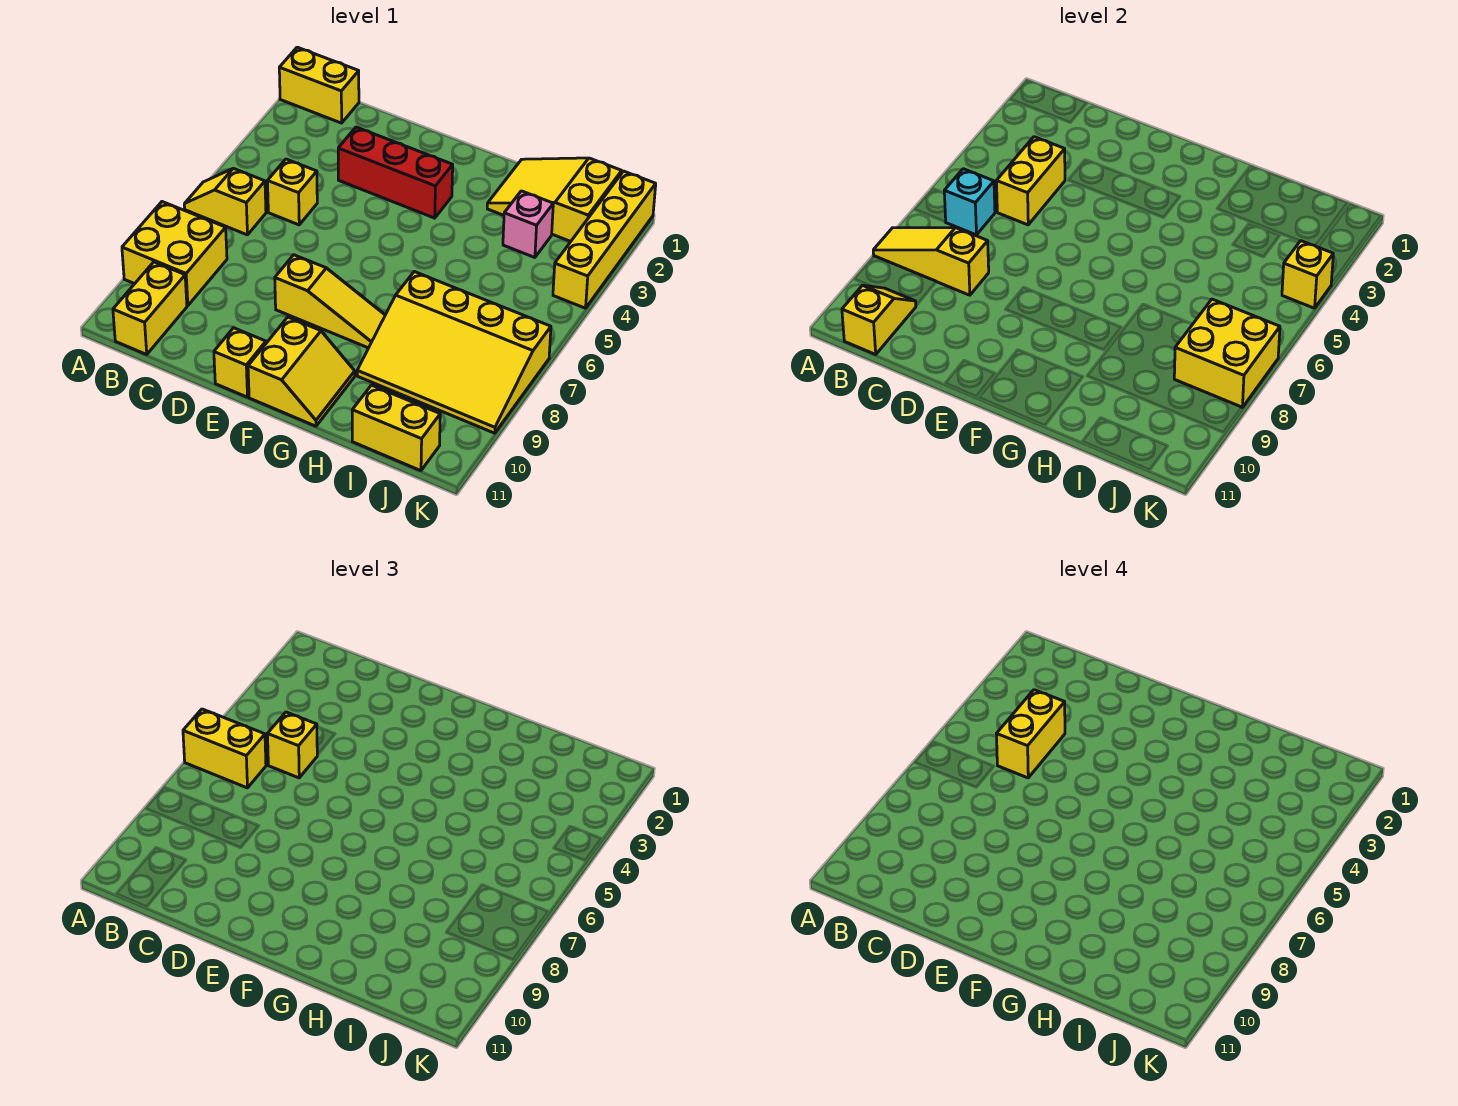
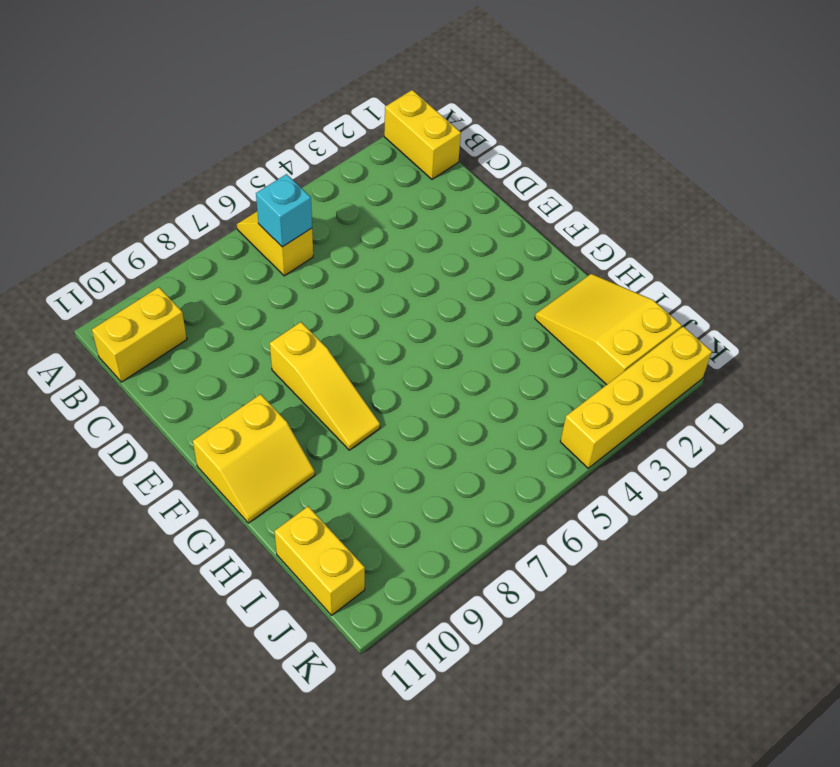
none -> yellow 2x2 brick [122,202,227,306]
none -> yellow 1x1 brick [268,159,317,225]
none -> red 1x3 brick [338,127,453,218]

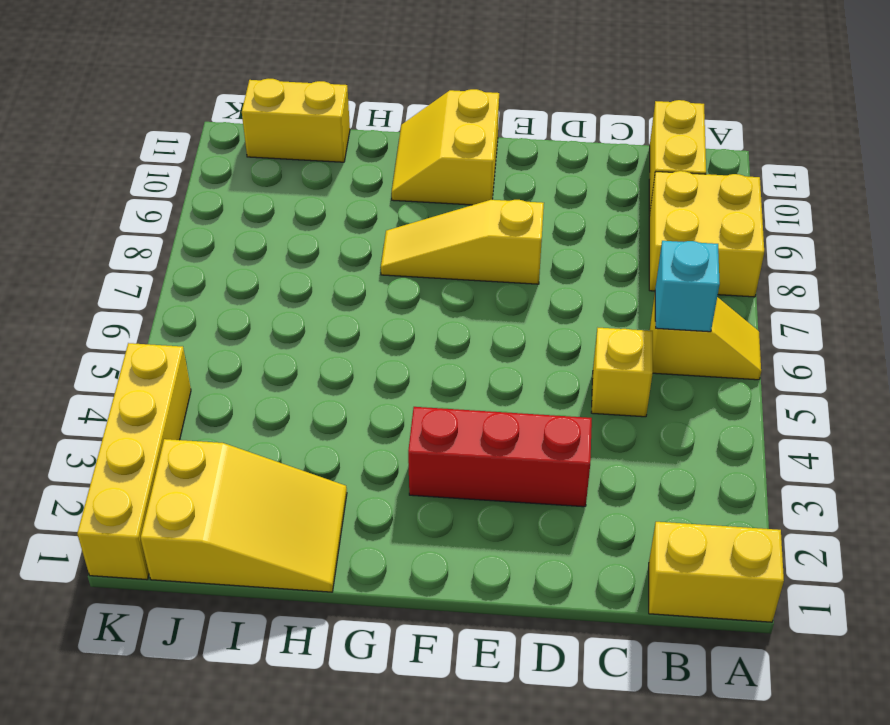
none -> yellow 1x1 brick [214,328,266,397]
none -> yellow 3x4 slope [357,272,551,433]
none -> pink 1x1 brick [503,191,553,258]

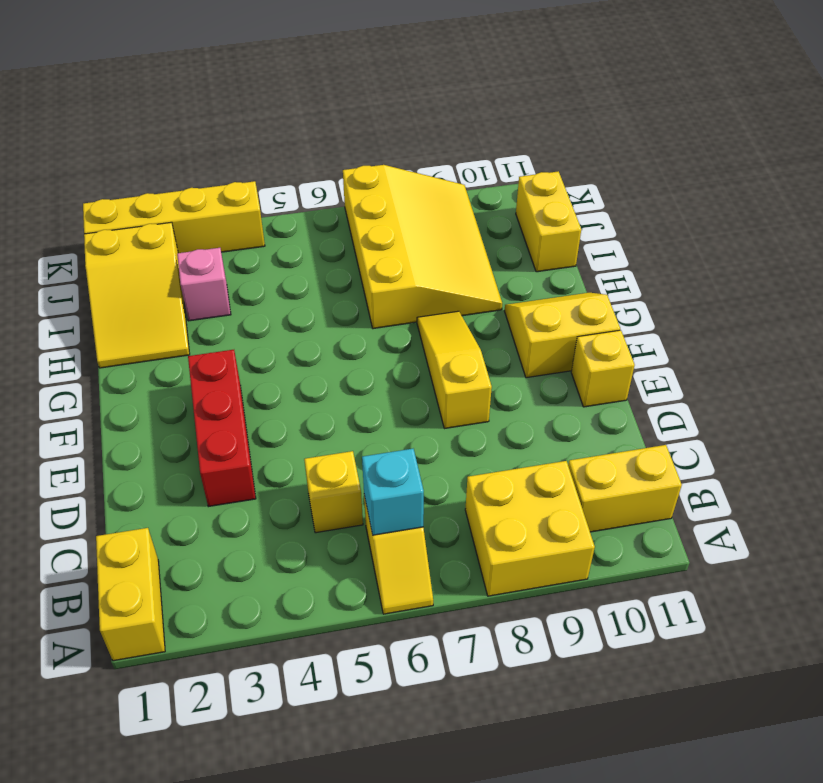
none -> yellow 1x3 slope [873,228,989,295]
none -> yellow 1x2 slope [842,285,916,354]
none -> yellow 1x2 brick [997,137,1065,225]

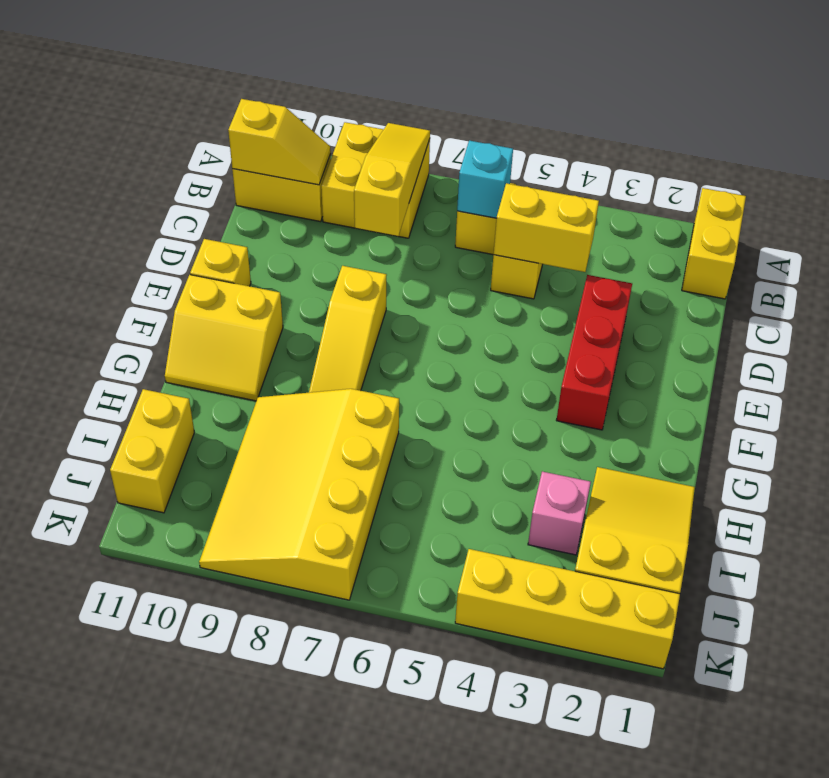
none -> yellow 2x2 brick [1174,299,1280,407]
none -> yellow 1x1 brick [1282,241,1333,308]
none -> yellow 1x2 brick [183,709,266,788]

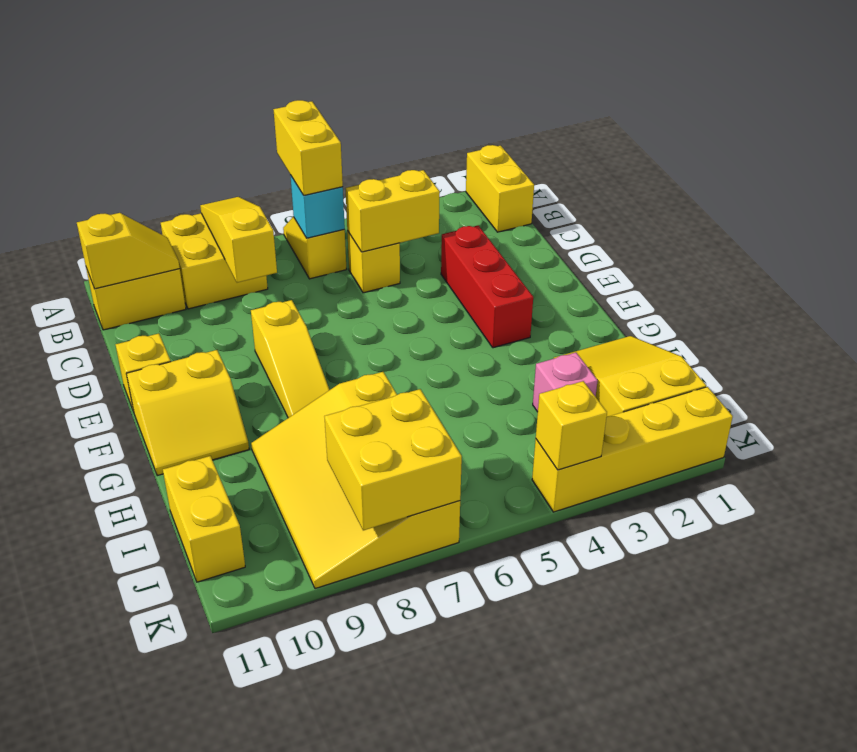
none -> yellow 1x1 brick [268,712,317,778]
none -> yellow 1x2 brick [997,690,1065,778]

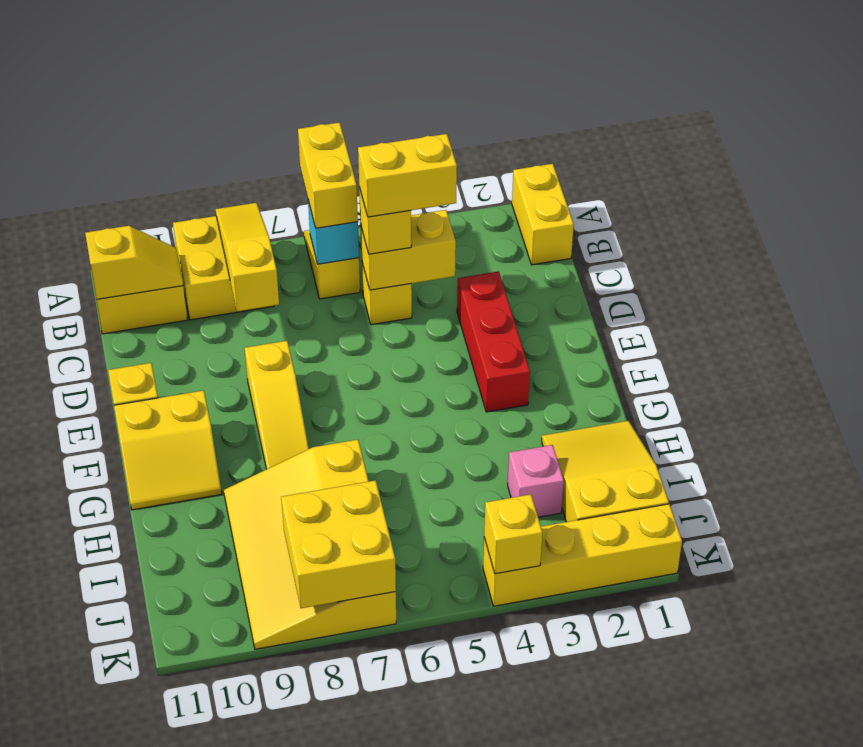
none -> yellow 1x2 brick [352,385,440,471]

